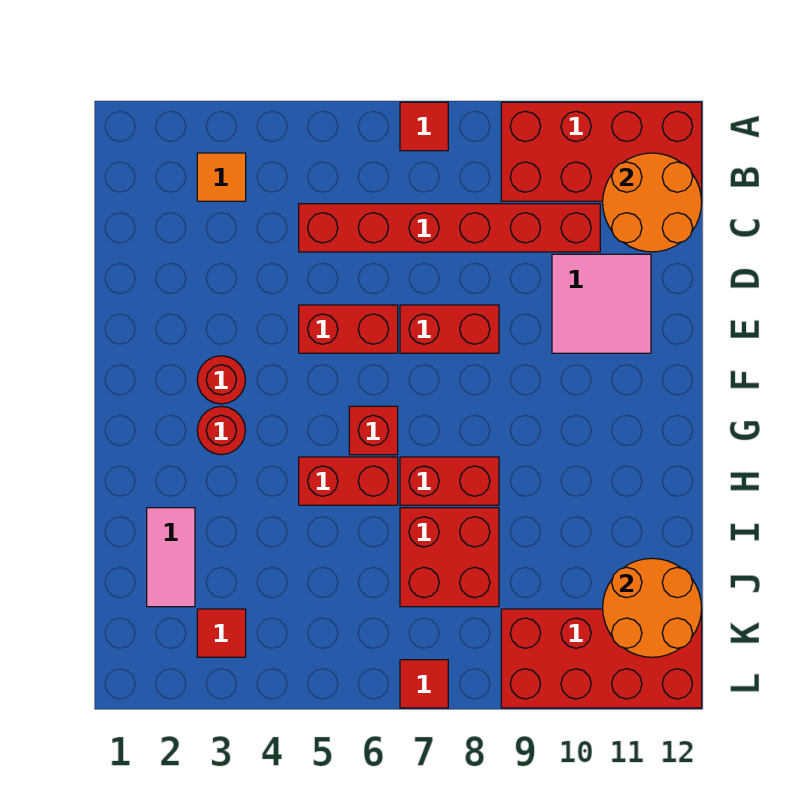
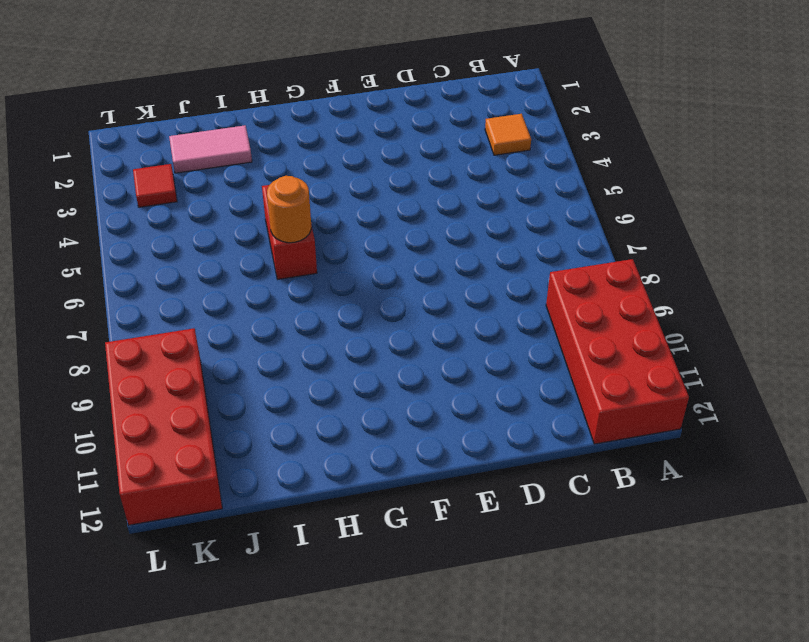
orange 1x1 round brick [267,176,311,243] -> none
none -> red 1x1 tile [400,102,448,151]
none -> red 1x6 brick [299,204,600,252]
none -> pink 2x2 tile [552,254,651,353]

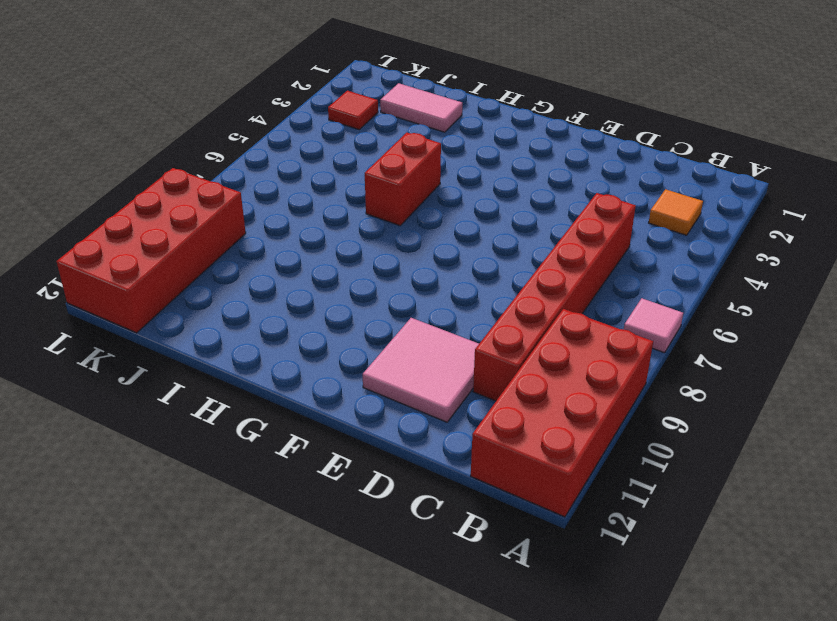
pink 1x1 tile [624,298,683,353] -> red 1x1 tile [400,102,448,151]
none -> red 1x2 brick [299,305,398,353]
none -> red 1x2 brick [400,305,499,353]
none -> red 1x1 round brick [197,356,245,404]

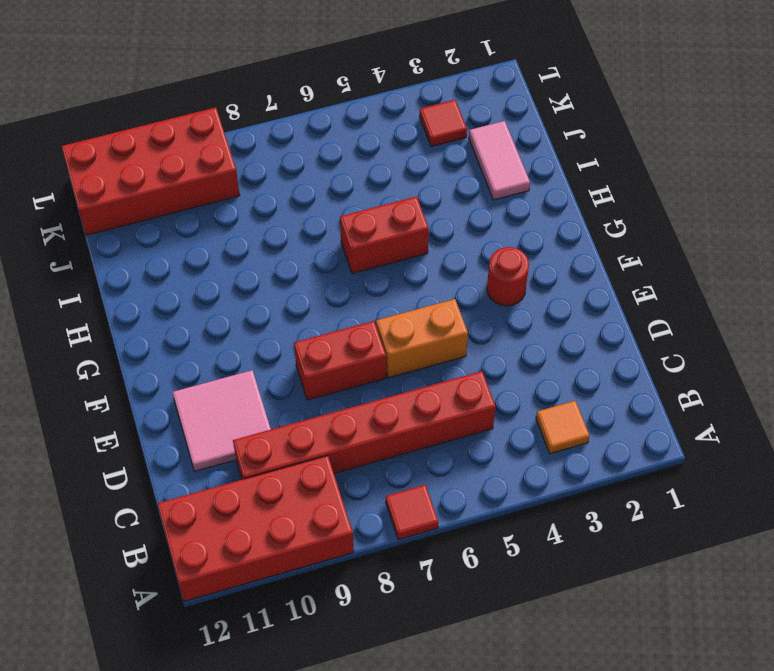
orange 1x2 brick [376,299,468,378] -> red 1x2 brick [299,305,398,353]
none -> red 1x1 round brick [197,406,245,455]
none -> red 1x1 brick [349,406,398,455]
none -> red 1x2 brick [400,457,499,505]

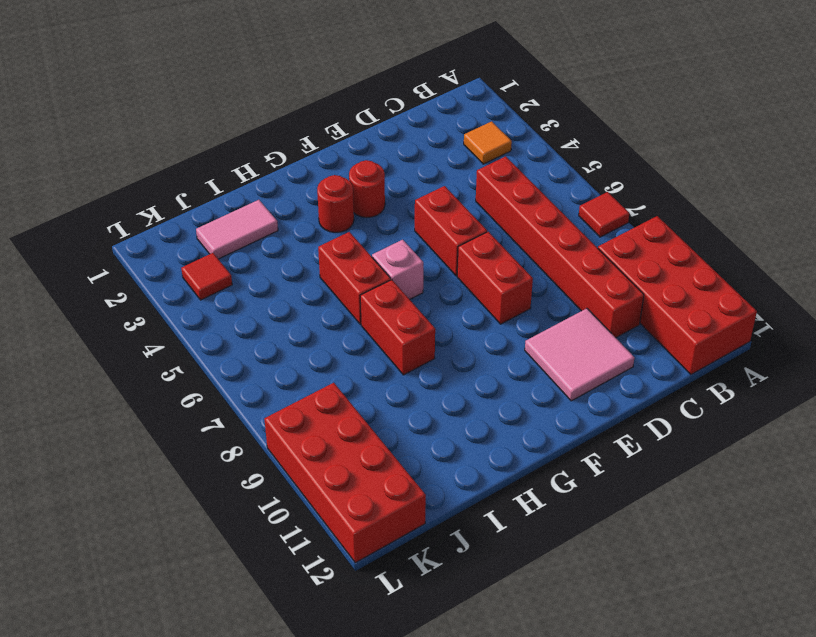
pink 1x1 brick [372,240,423,299] -> red 1x1 brick [349,406,398,455]
none -> red 2x2 brick [400,508,499,607]
none -> red 1x1 tile [400,660,448,708]
none -> orange 2x2 round brick [603,153,702,252]

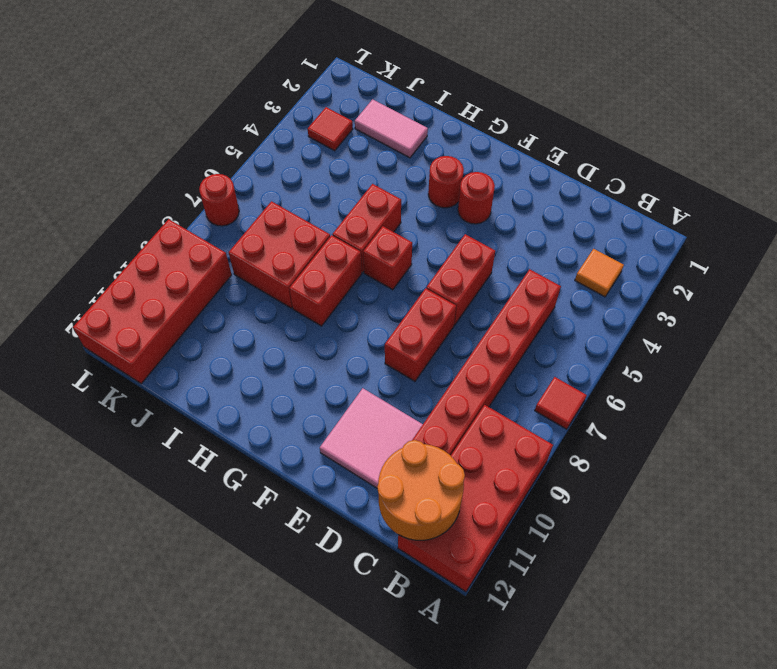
red 1x1 round brick [199,174,239,226] -> red 1x1 tile [400,660,448,708]
none -> orange 2x2 round brick [603,558,702,657]

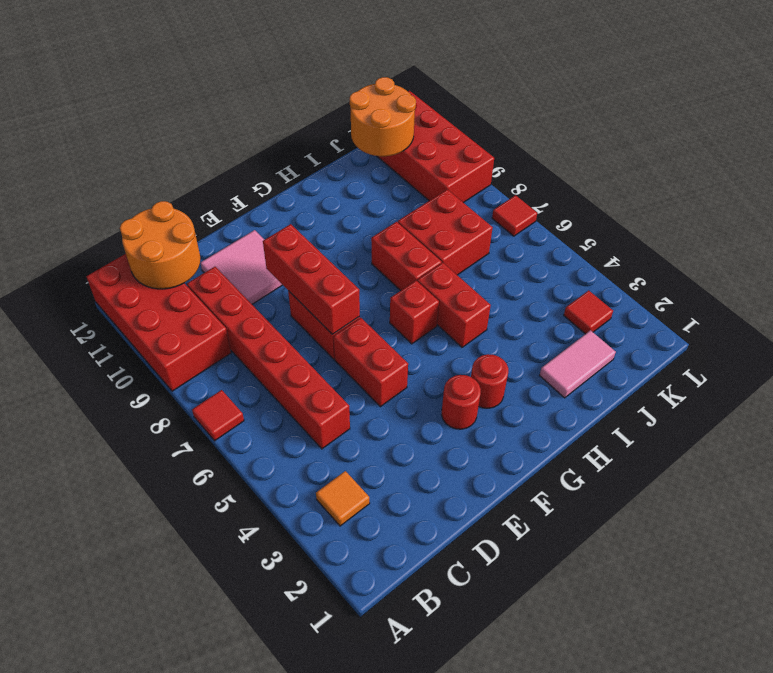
red 1x3 brick [263,224,360,334] -> none

